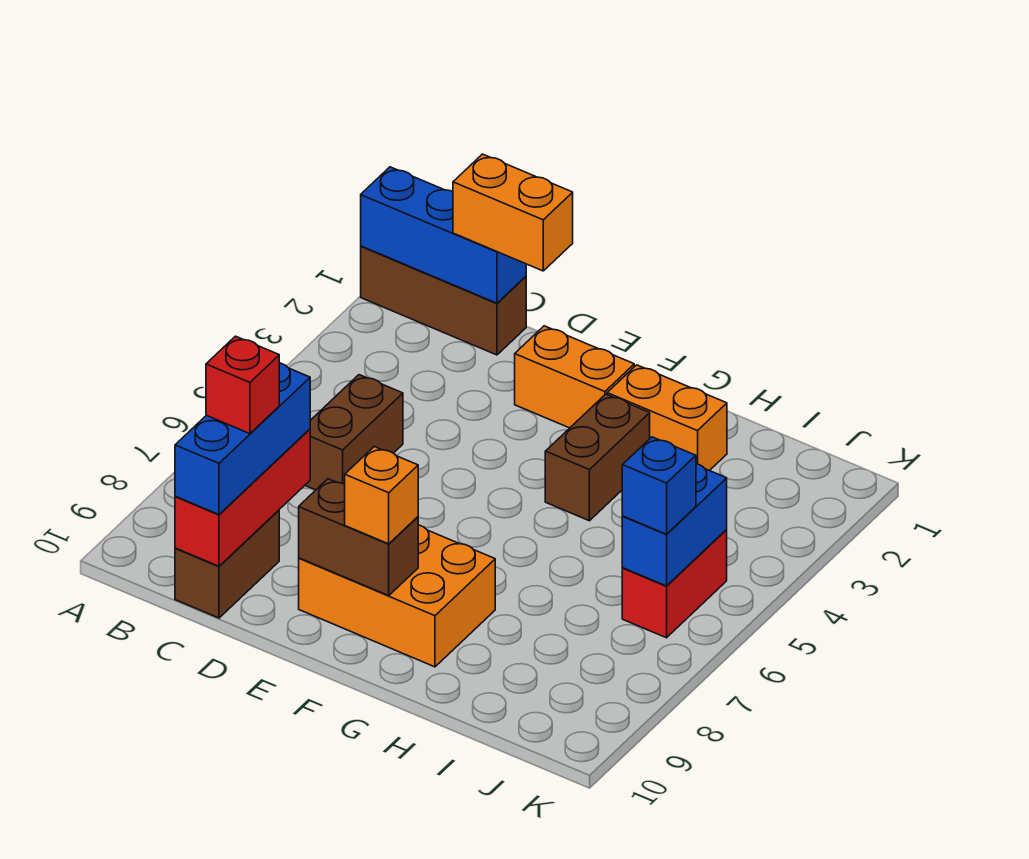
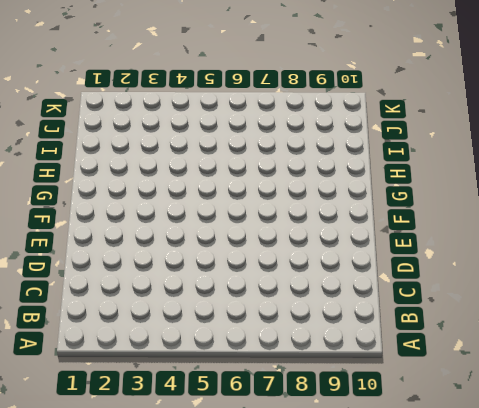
none -> brown 1x3 brick [361,246,526,355]
none -> brown 1x2 brick [305,375,403,490]
none -> brown 1x2 brick [175,510,279,618]

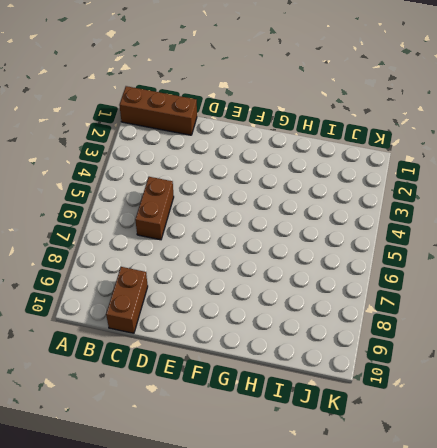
none -> orange 1x2 brick [515,326,634,428]
none -> orange 2x3 brick [299,525,495,667]
none -> orange 1x2 brick [607,365,727,471]

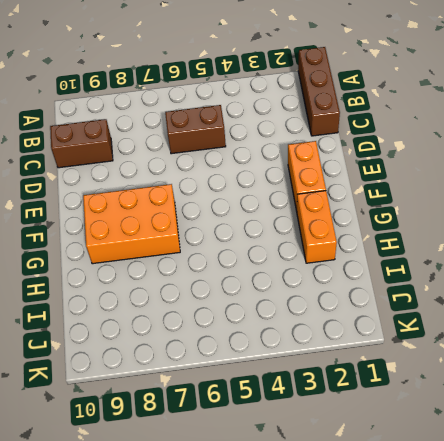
orange 2x3 brick [83,184,180,264] -> orange 2x3 brick turned to [299,525,495,667]
none -> brown 1x2 brick [545,394,650,521]
none -> red 1x2 brick [622,529,727,638]
none -> blue 1x3 brick [361,167,526,303]

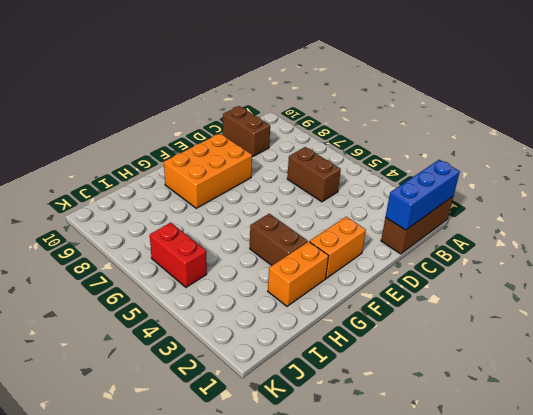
none -> red 1x3 brick [175,429,310,566]
none -> brown 1x2 brick [299,479,418,596]
none -> blue 1x2 brick [622,464,727,586]

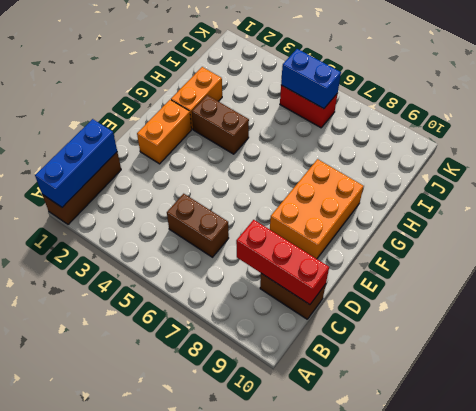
none -> brown 1x2 brick [299,479,418,596]
none -> orange 1x2 brick [453,154,573,271]
none -> blue 1x3 brick [175,363,310,514]

